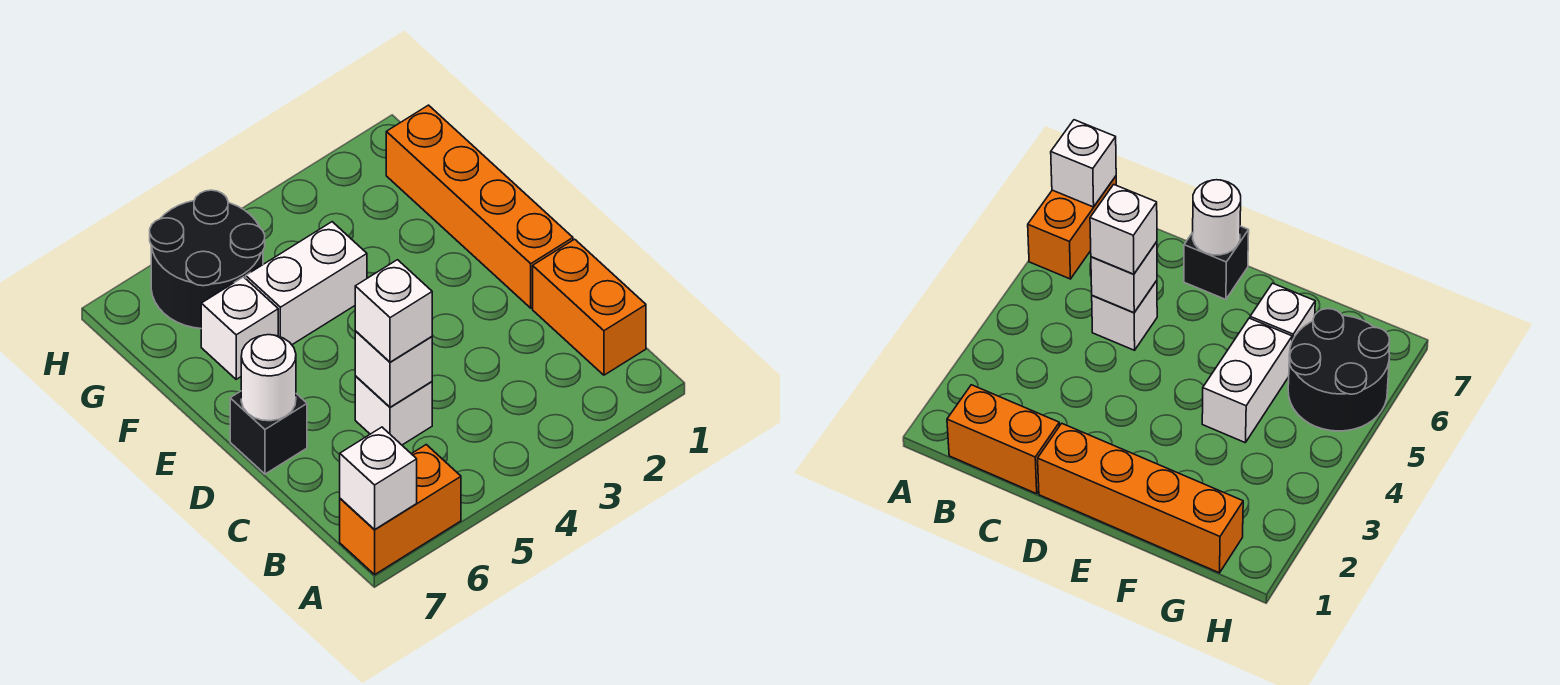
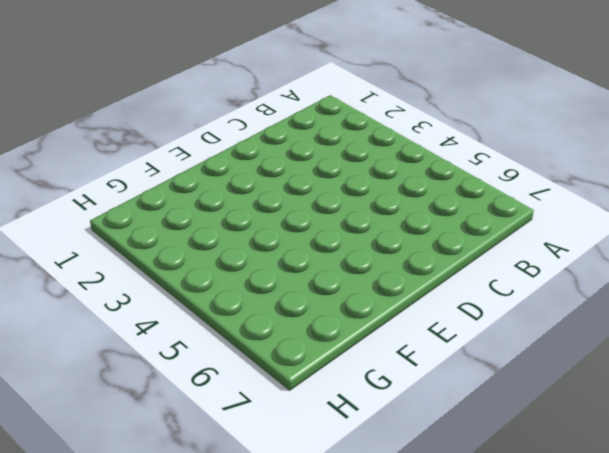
none -> orange 1x2 brick [340,445,461,574]
none -> orange 1x2 brick [533,239,646,375]
none -> white 1x1 brick [355,376,432,445]

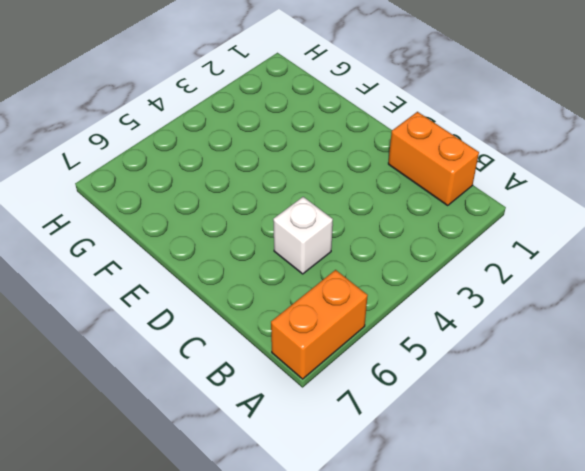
none -> orange 1x4 brick [386,105,573,308]
none -> black 1x1 brick [230,391,307,474]
none -> white 1x2 brick [246,222,367,345]

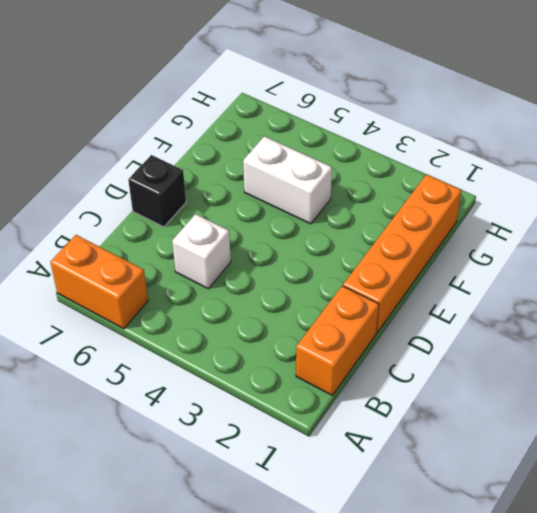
none -> white 1x1 brick [201,277,278,379]
none -> black 2x2 round brick [150,190,265,328]
none -> white 1x1 brick [340,427,417,529]

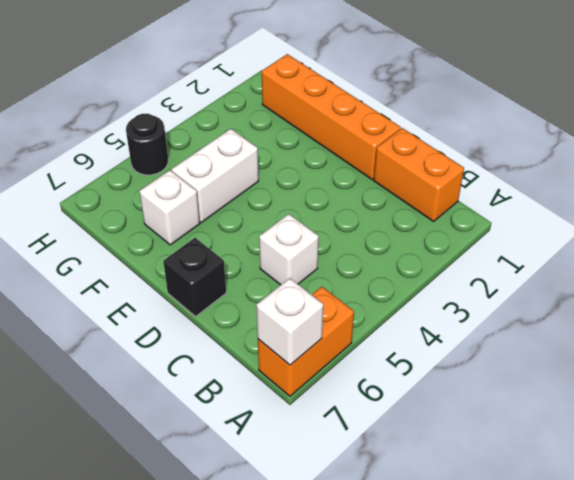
black 1x1 round brick [126,114,168,175] -> black 2x2 round brick [150,190,265,328]
none -> white 1x1 brick [355,331,432,407]
none -> white 1x1 round brick [241,335,296,421]
none -> white 1x1 brick [355,260,432,362]

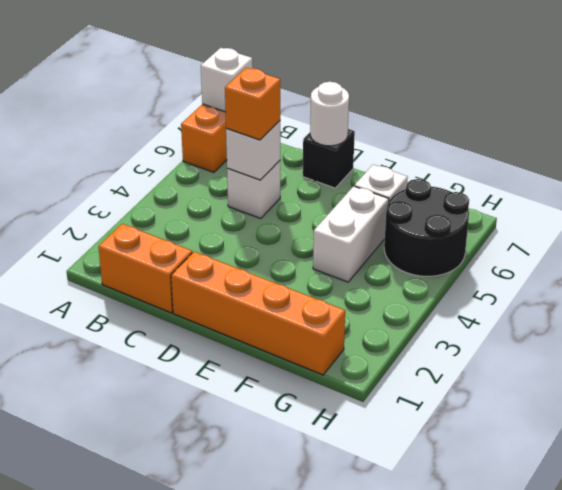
orange 1x1 brick [225,68,280,140] -> white 1x1 brick [355,260,432,362]

